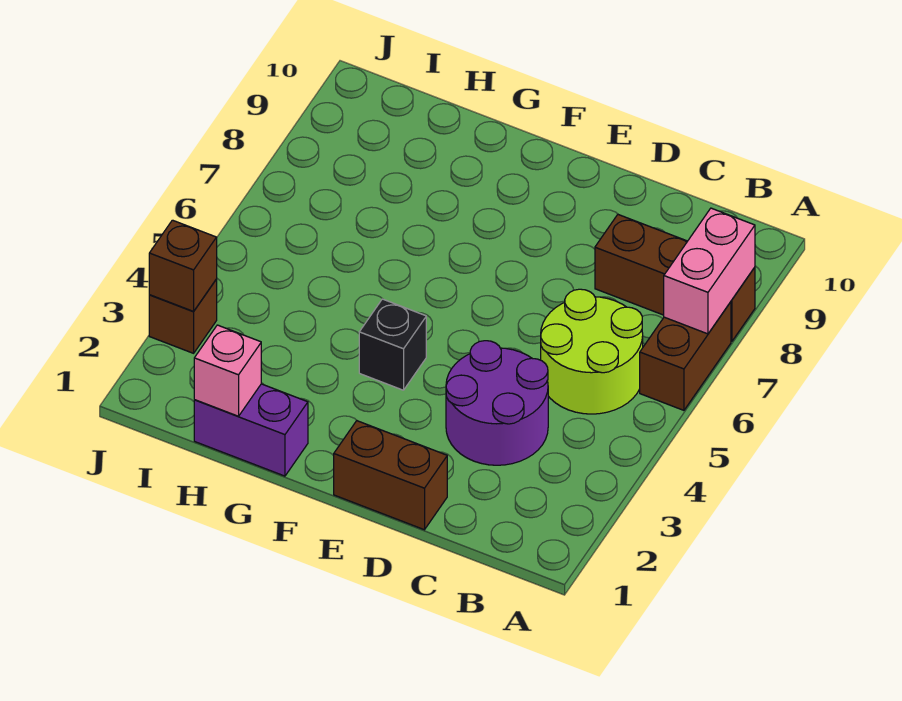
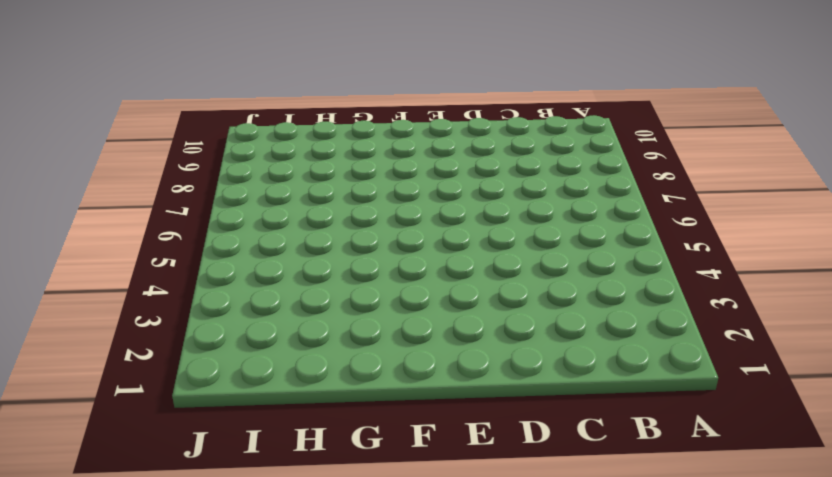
none -> brown 1x2 brick [640,302,731,410]
none -> brown 1x3 brick [595,215,755,341]

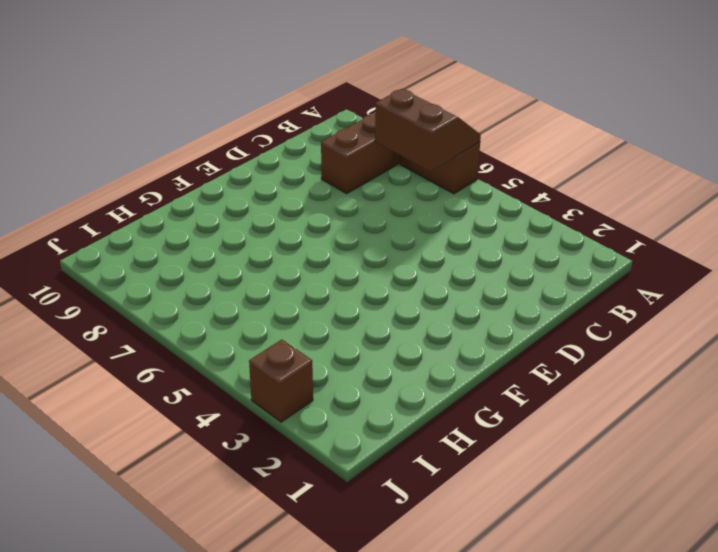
brown 2x2 slope [375,89,481,171] -> pink 1x2 brick [664,208,755,334]
none -> lime 2x2 round brick [541,289,643,414]
none -> purple 2x2 round brick [446,341,548,465]

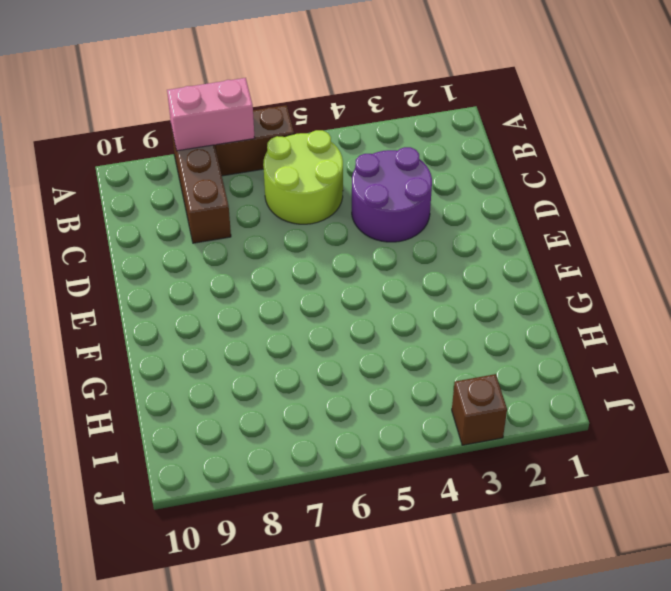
none -> brown 1x2 brick [334,421,447,530]
none -> black 1x1 brick [359,299,426,390]

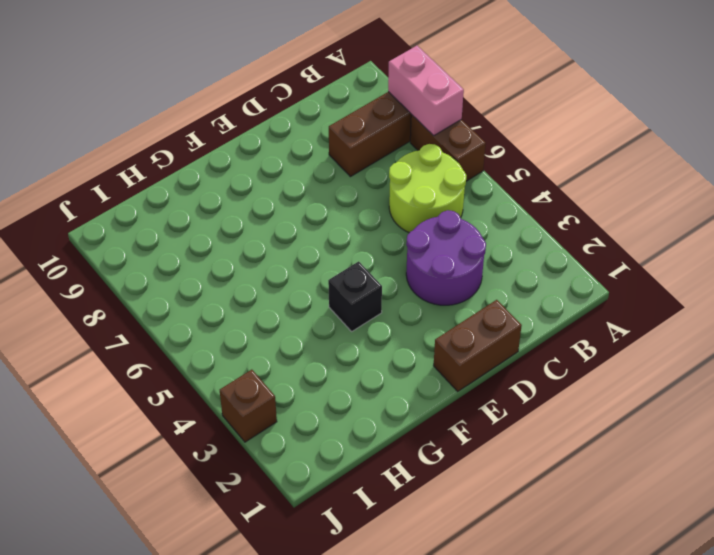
none -> purple 1x2 brick [194,384,308,476]
none -> pink 1x1 brick [194,325,261,416]

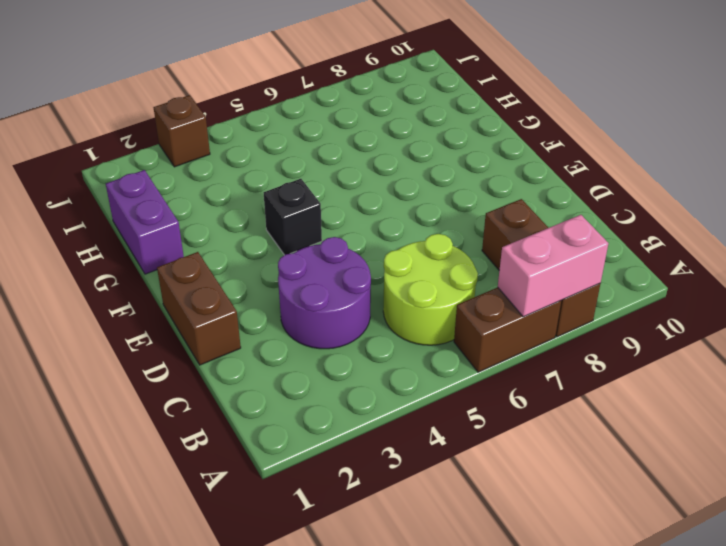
none -> pink 1x1 brick [194,325,261,416]
none -> brown 1x1 brick [149,220,217,312]

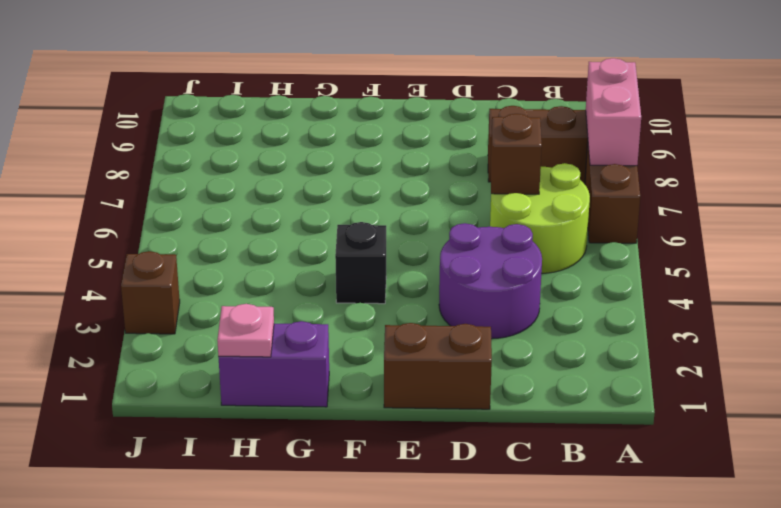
brown 1x1 brick [490,114,542,194] -> brown 1x1 brick moved to [149,220,217,312]
pink 1x1 plate [217,304,274,357] -> pink 1x1 brick [194,325,261,416]

